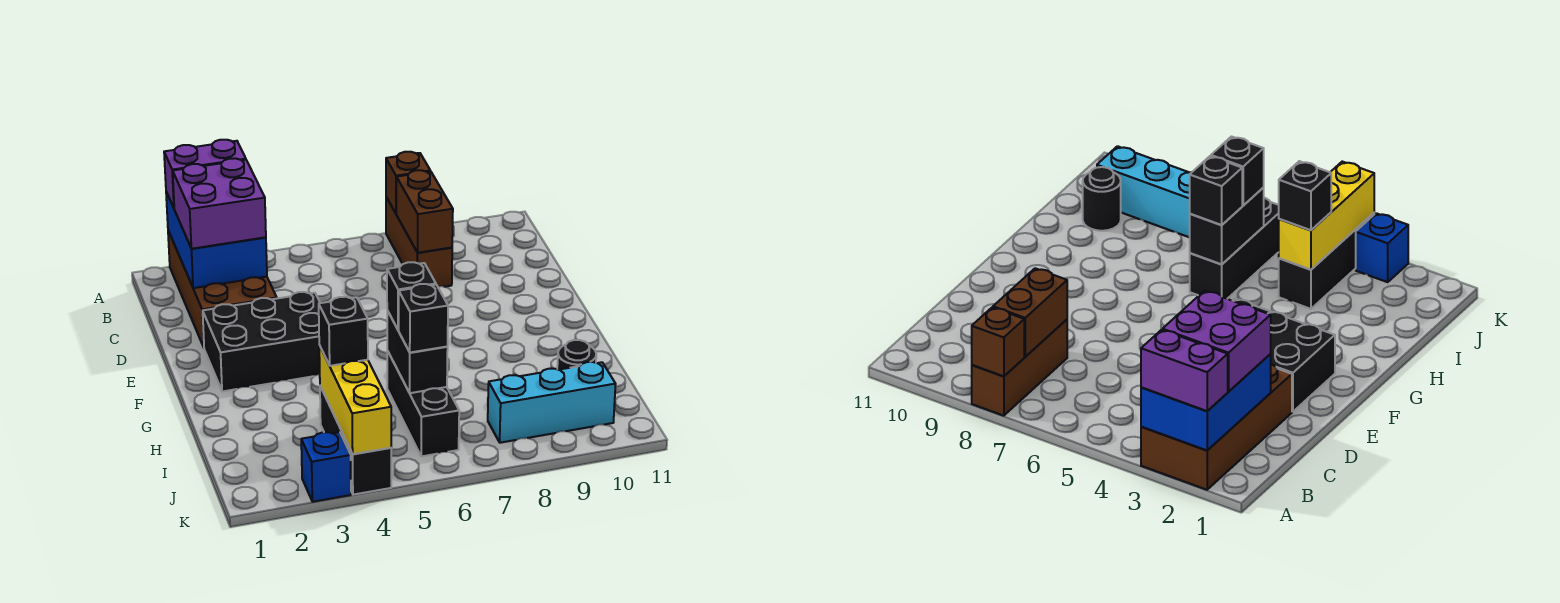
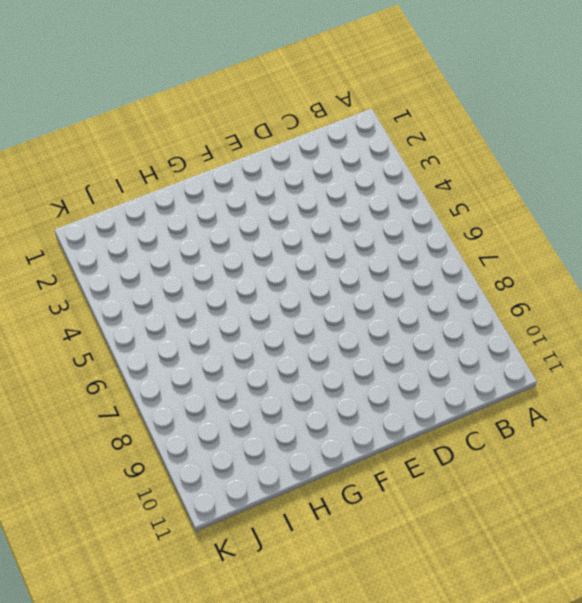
none -> brown 2x4 brick [168,231,277,347]
none -> brown 1x3 brick [386,197,452,287]
none -> black 2x3 brick [203,292,320,391]

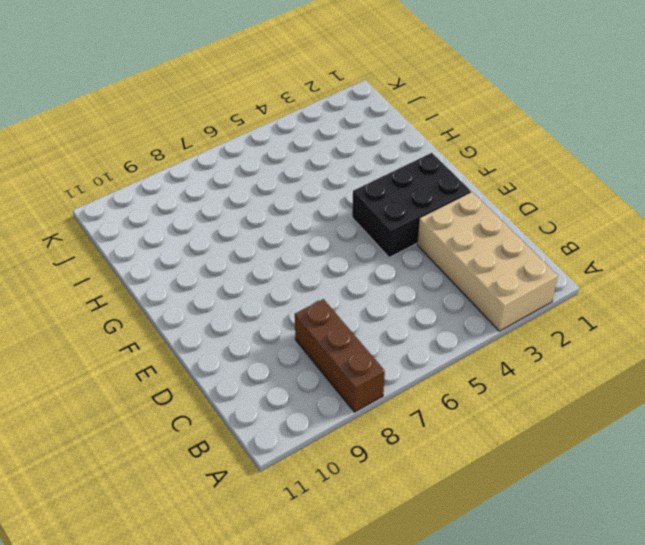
tan 2x4 brick [417,192,558,331] -> brown 2x4 brick [168,231,277,347]
none -> black 1x3 brick [387,350,459,456]
none -> black 1x3 brick [320,386,391,495]
none -> black 1x1 round brick [557,340,596,370]

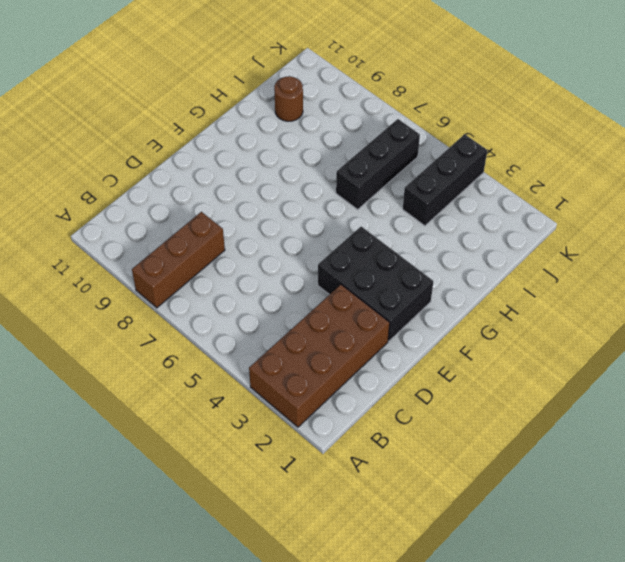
brown 1x1 round brick [274,76,303,121] -> black 1x1 round brick [557,340,596,370]
none -> cyan 1x3 brick [488,362,616,443]
none -> blue 1x1 brick [301,432,351,502]
none -> blue 2x3 brick [166,192,267,288]

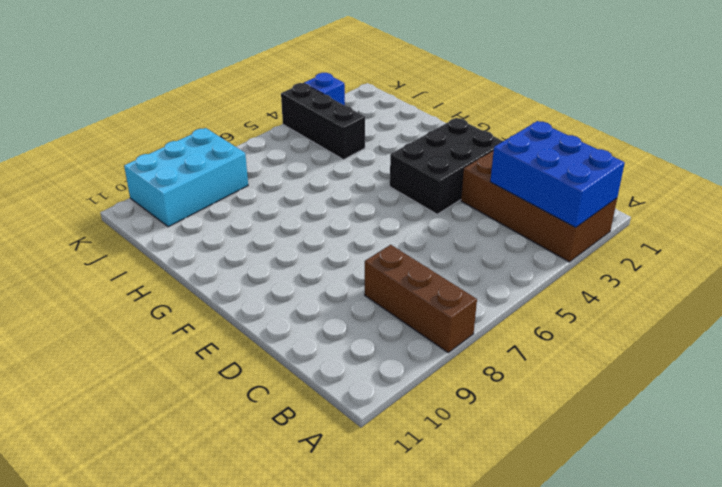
cyan 2x3 brick [124,128,248,227] -> cyan 1x3 brick [488,362,616,443]
none -> black 1x3 brick [387,350,459,456]
none -> black 1x1 round brick [557,340,596,370]
none -> brown 1x1 brick [386,152,430,213]

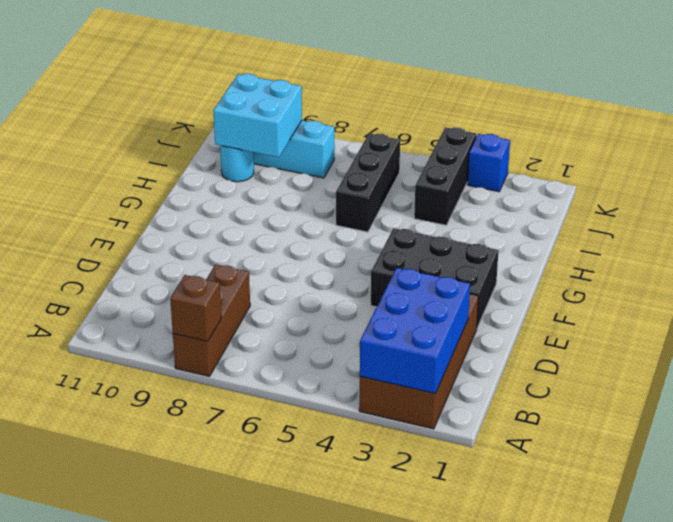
cyan 2x2 brick [213,74,302,157] -> none
cyan 1x1 round brick [220,146,254,182] -> black 1x1 round brick [557,340,596,370]
none -> brown 1x2 brick [396,170,453,253]
none -> black 1x2 brick [387,311,448,393]
none -> yellow 1x3 brick [319,345,391,454]

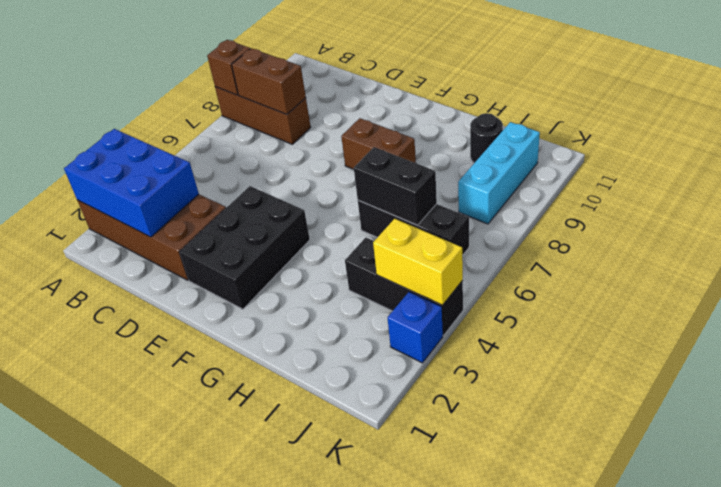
brown 1x2 brick [341,118,416,169] -> none
yellow 1x2 brick [373,219,463,305] -> yellow 1x3 brick [319,345,391,454]
none -> purple 1x2 brick [164,140,246,208]
none -> purple 2x2 brick [173,158,266,249]
none -> black 1x1 brick [387,262,436,330]

